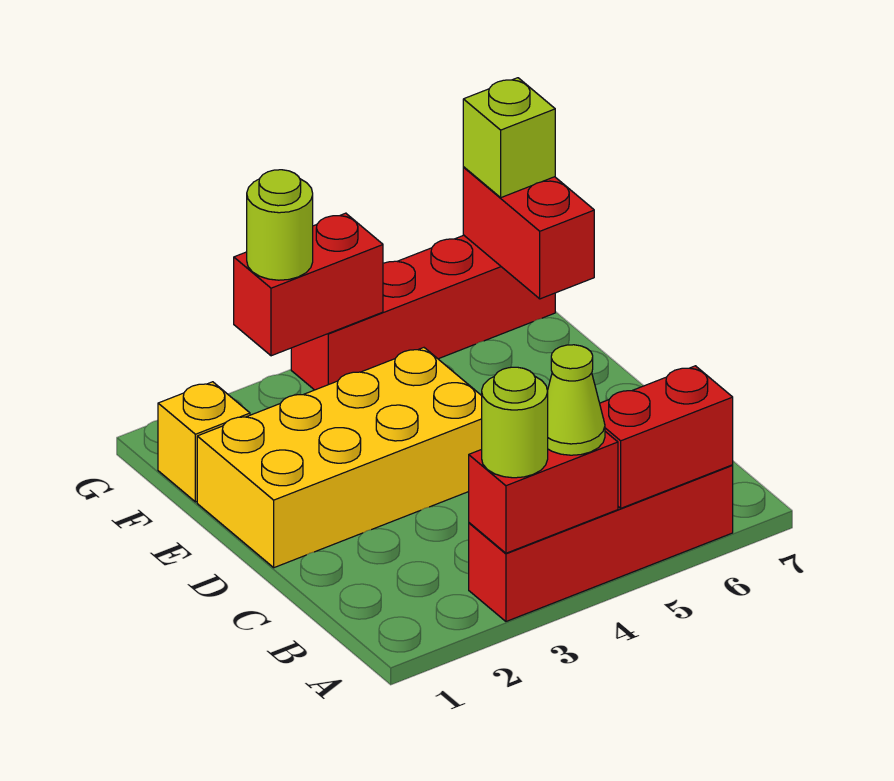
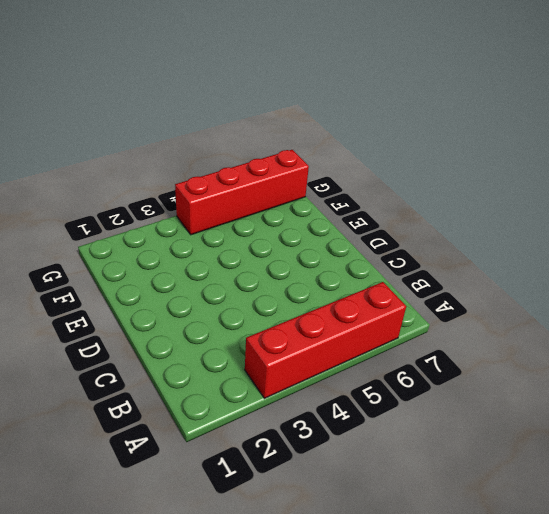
none -> yellow 2x4 brick [197,348,482,568]
none -> yellow 1x1 brick [158,382,250,502]
none -> red 1x2 brick [469,432,618,553]

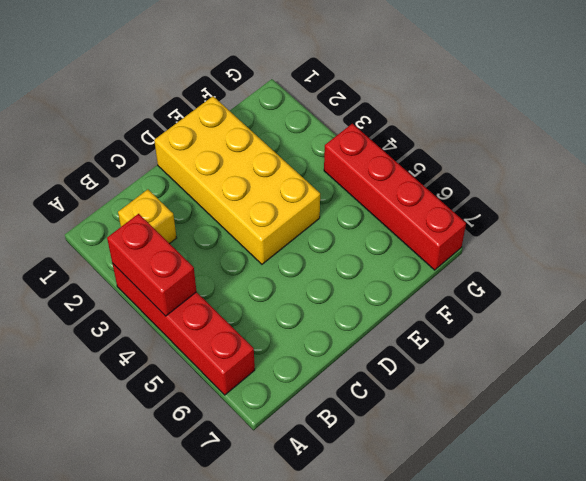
yellow 1x1 brick [118,189,176,244] -> yellow 1x1 brick moved to [158,382,250,502]
none -> red 1x2 brick [600,366,733,508]
none -> red 1x2 brick [463,167,594,299]
none -> red 1x2 brick [234,213,383,356]

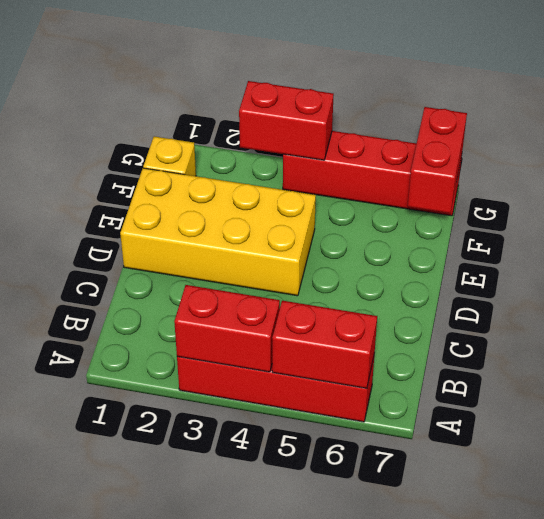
none -> lime 1x1 round brick [482,367,548,478]
none -> lime 1x1 cone [547,345,605,455]
none -> lime 1x1 round brick [247,170,313,280]

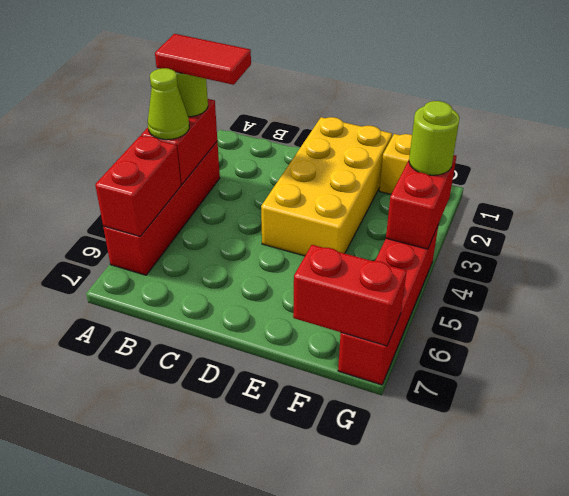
red 1x2 tile [155,34,251,85] -> none
none -> lime 1x1 brick [463,78,555,198]

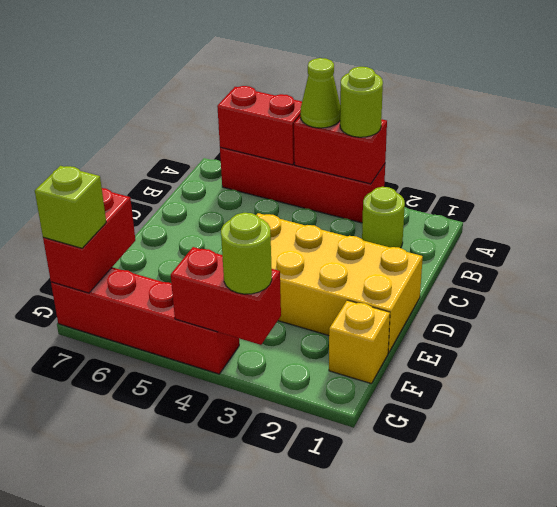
lime 1x1 round brick [362,187,405,248] -> none

